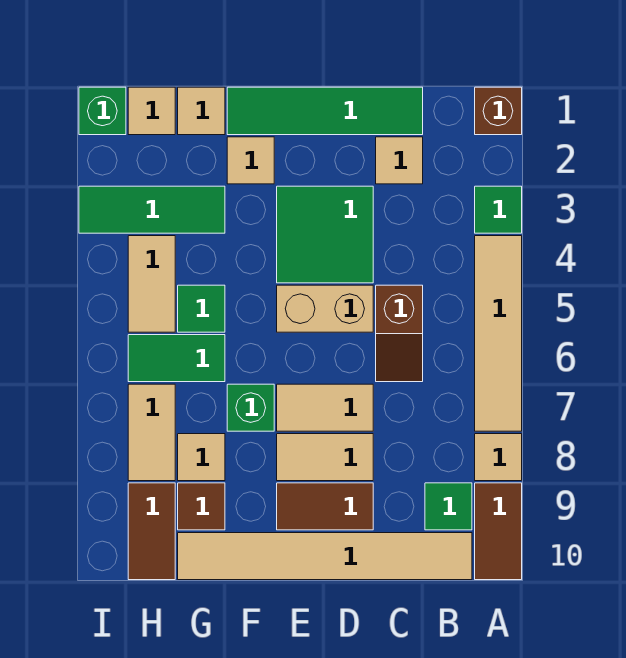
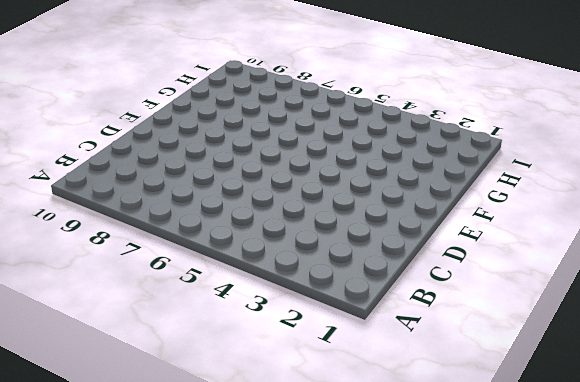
none -> brown 1x1 brick [475,87,522,135]
none -> green 1x1 tile [475,186,522,233]
none -> tan 1x4 tile [475,236,522,431]

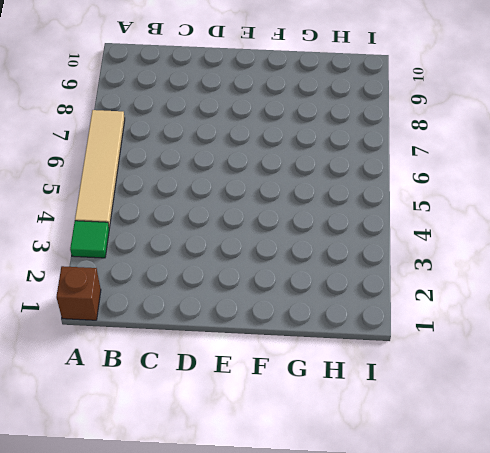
none -> tan 1x1 tile [475,434,522,481]
none -> brown 1x2 tile [475,483,522,580]
none -> green 1x1 tile [425,483,472,530]

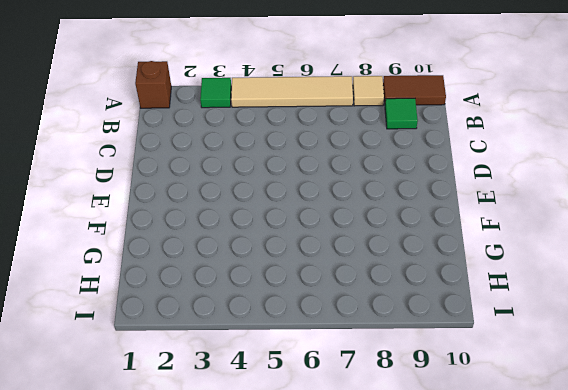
none -> tan 1x6 tile [178,533,472,580]
none -> green 1x4 tile [227,87,423,135]
none -> tan 1x1 tile [376,137,423,184]

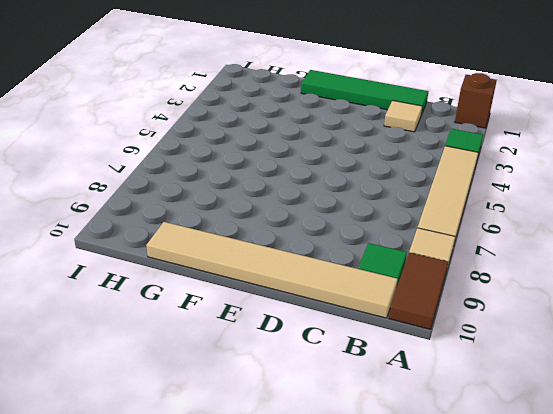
none -> brown 1x2 slope [376,285,423,382]
none -> green 2x2 tile [277,186,373,283]
none -> tan 1x2 brick [277,285,373,332]

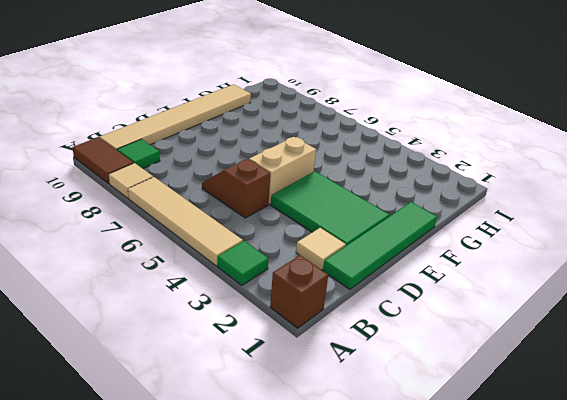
green 2x3 tile [271,171,389,245] -> green 2x2 tile [277,186,373,283]
none -> tan 1x2 tile [277,384,373,431]
none -> tan 1x2 tile [277,434,373,481]
none -> brown 1x2 tile [277,483,373,530]

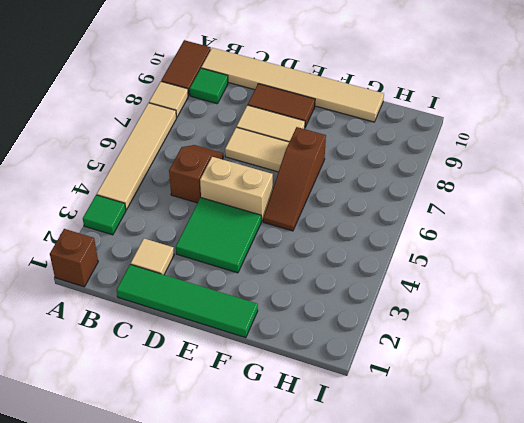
brown 1x3 slope [263,127,326,231] -> green 1x1 brick [227,384,274,431]
none -> tan 1x1 tile [227,137,274,184]
none -> tan 1x1 tile [178,87,225,135]
none -> green 1x3 tile [79,186,225,233]

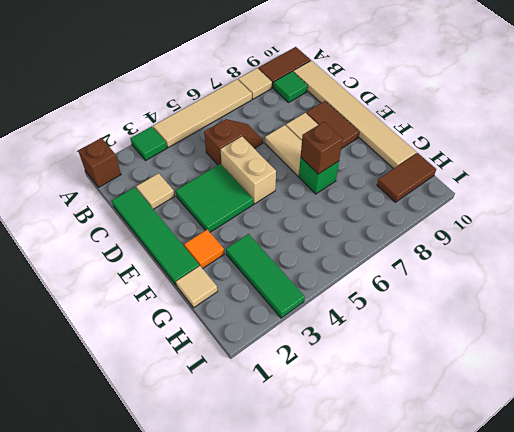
orange 1x1 tile [184,230,224,269] -> tan 1x1 tile [227,137,274,184]
brown 1x1 brick [301,122,343,174] -> none
none -> green 1x1 tile [178,285,225,332]
none -> green 1x2 tile [128,335,225,382]
none -> tan 1x1 tile [178,434,225,481]

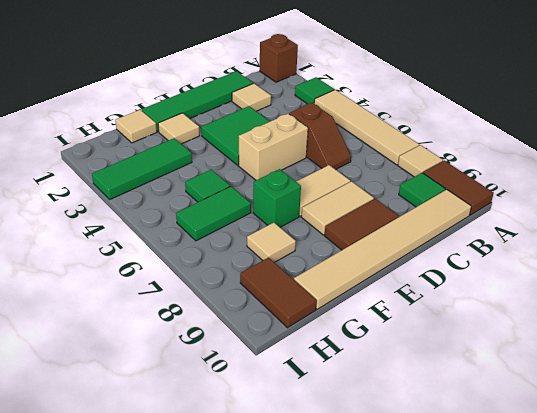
none -> brown 1x1 tile [178,483,225,530]
none -> tan 1x1 tile [128,87,175,135]
none -> tan 1x2 tile [128,236,175,332]

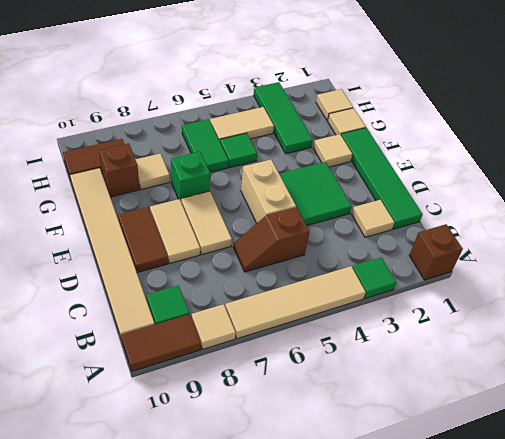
brown 1x1 brick [99,143,139,197] -> brown 1x1 tile [178,483,225,530]
none -> tan 1x2 tile [128,384,175,481]
none -> green 1x1 brick [79,87,126,135]

